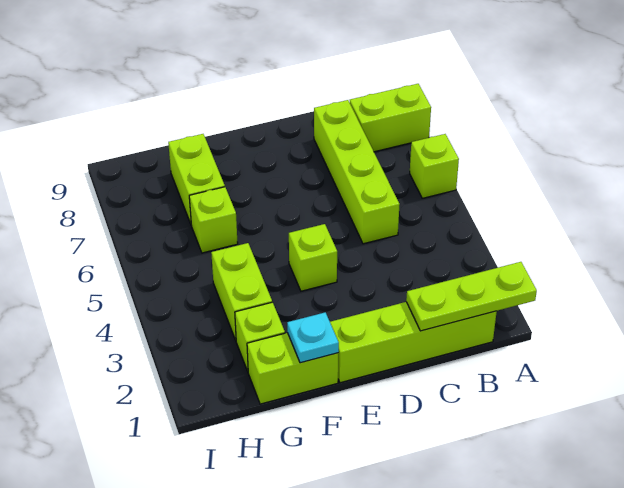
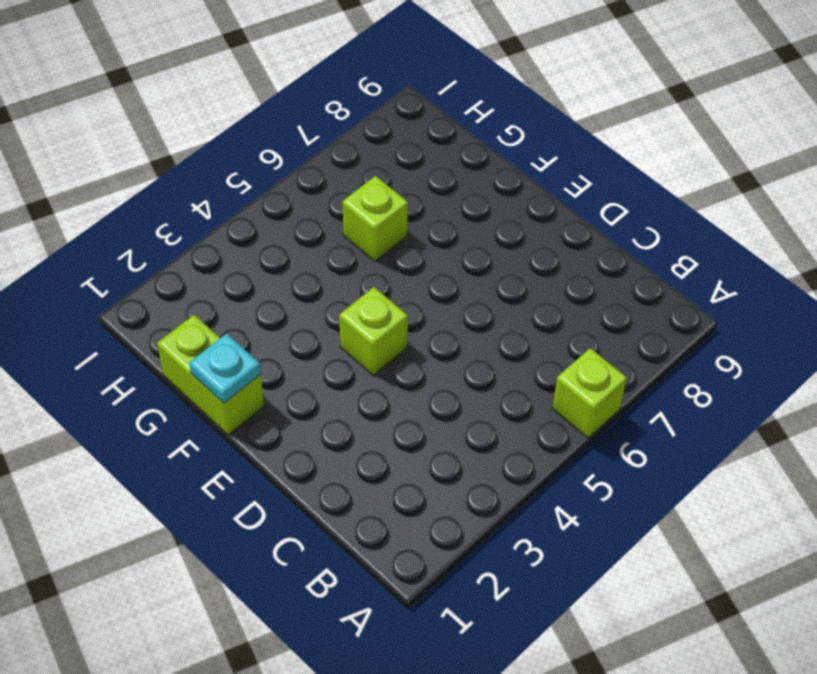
none -> lime 1x2 brick [350,84,431,152]
none -> lime 1x4 brick [330,302,497,383]
none -> lime 1x4 brick [314,100,400,244]

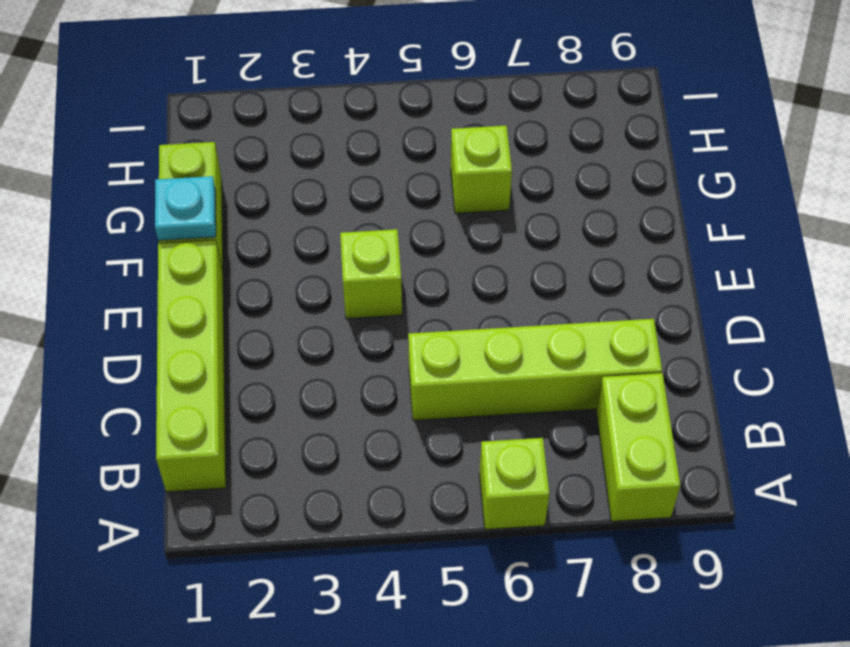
none -> lime 1x1 brick [235,302,285,371]
none -> lime 1x2 brick [211,243,272,340]
none -> lime 1x2 brick [168,134,225,224]

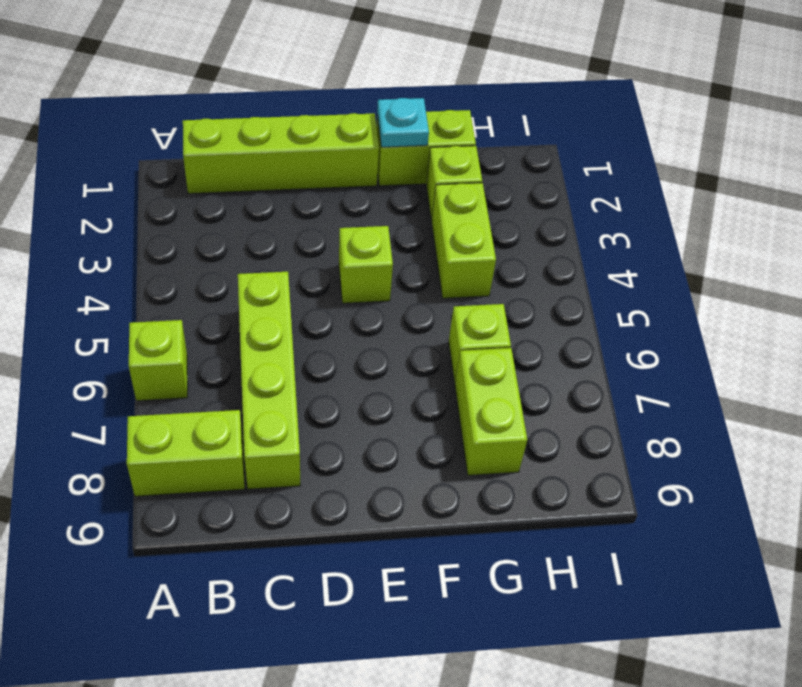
none -> lime 1x3 plate [406,262,537,331]

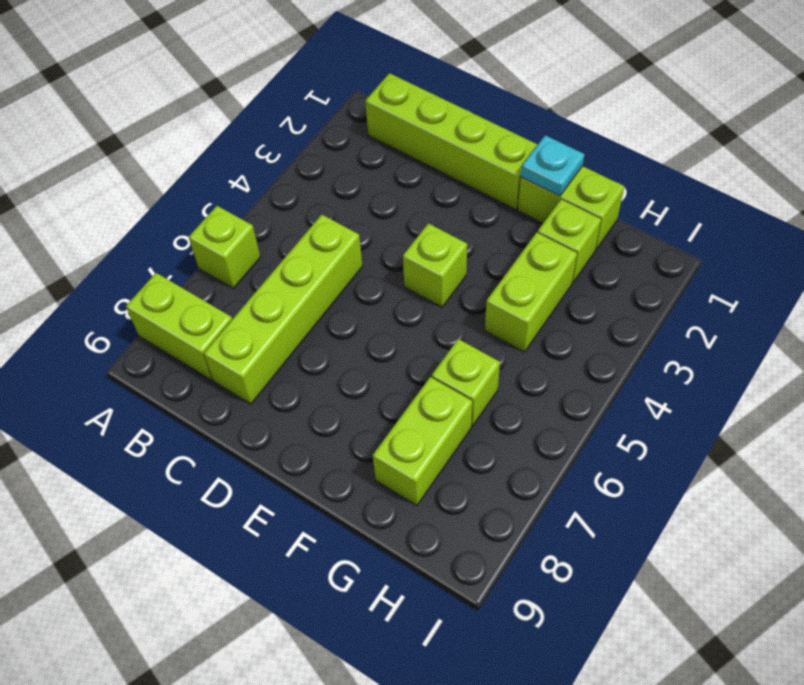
none -> lime 1x3 plate [406,262,537,331]

